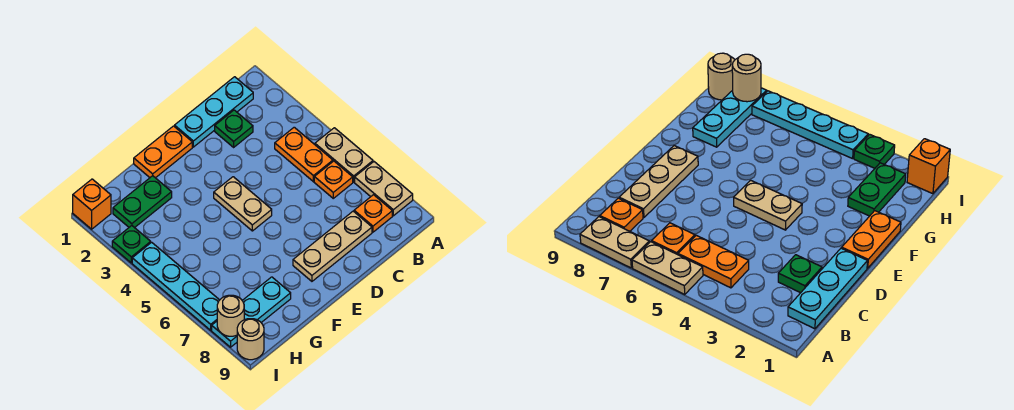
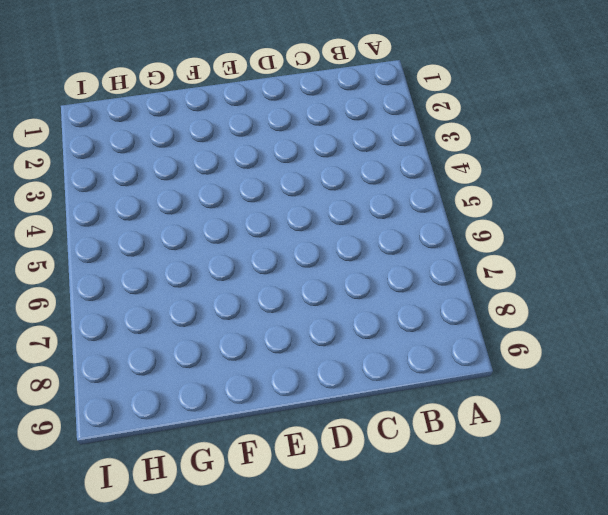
none -> tan 1x2 plate [315,128,373,182]
none -> tan 1x2 plate [355,162,413,216]
none -> cyan 1x3 plate [175,77,253,147]

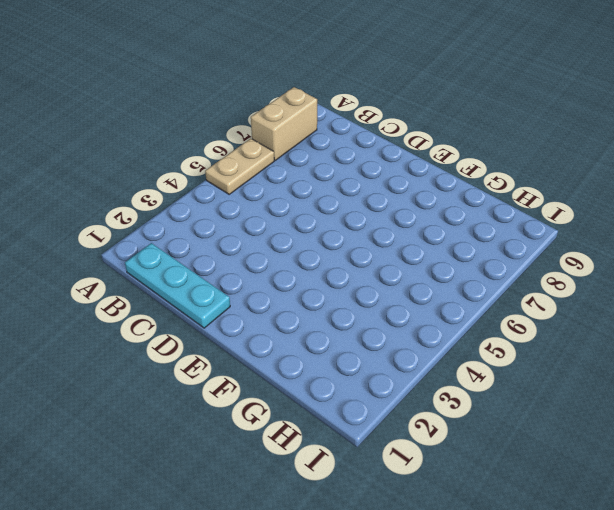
tan 1x2 brick [251,87,317,160] -> tan 1x2 plate [355,162,413,216]
none -> orange 1x2 plate [275,127,333,182]
none -> orange 1x1 plate [314,161,353,198]
none -> orange 1x1 plate [354,195,392,232]

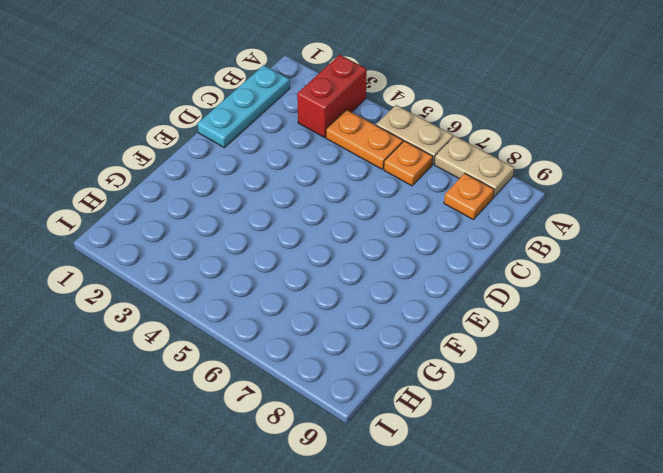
red 1x2 brick [297,55,367,138] -> none
none -> green 1x1 plate [215,110,253,147]
none -> tan 1x3 plate [293,211,372,281]
none -> orange 1x2 plate [134,126,192,178]

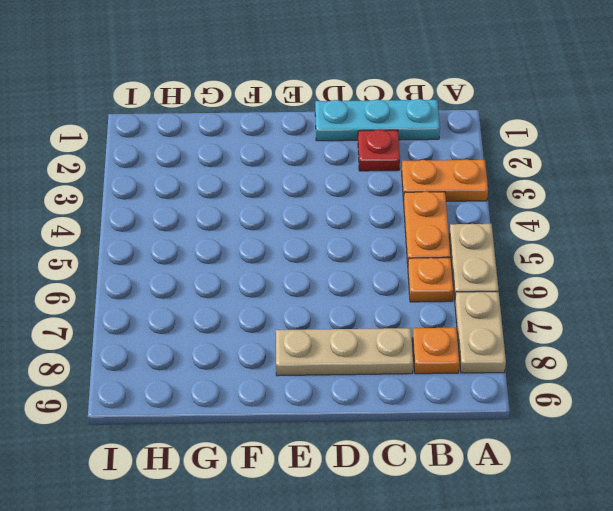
orange 1x2 plate [402,159,488,202] -> orange 1x2 plate moved to [134,126,192,178]
red 1x1 plate [358,129,400,171] -> green 1x1 plate [215,110,253,147]
none -> tan 1x2 plate [214,177,272,231]
none -> green 1x2 plate [113,176,172,228]
none -> cyan 1x3 plate [212,277,291,347]

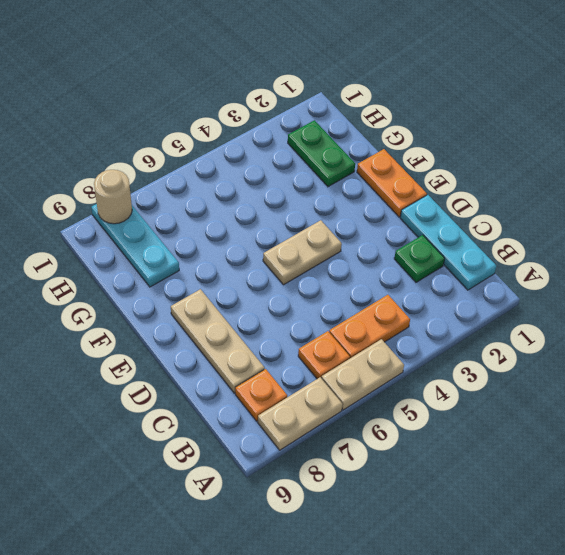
none -> orange 1x1 brick [73,179,111,229]
none -> green 1x1 plate [112,226,151,263]
none -> cyan 1x4 plate [132,242,219,330]

